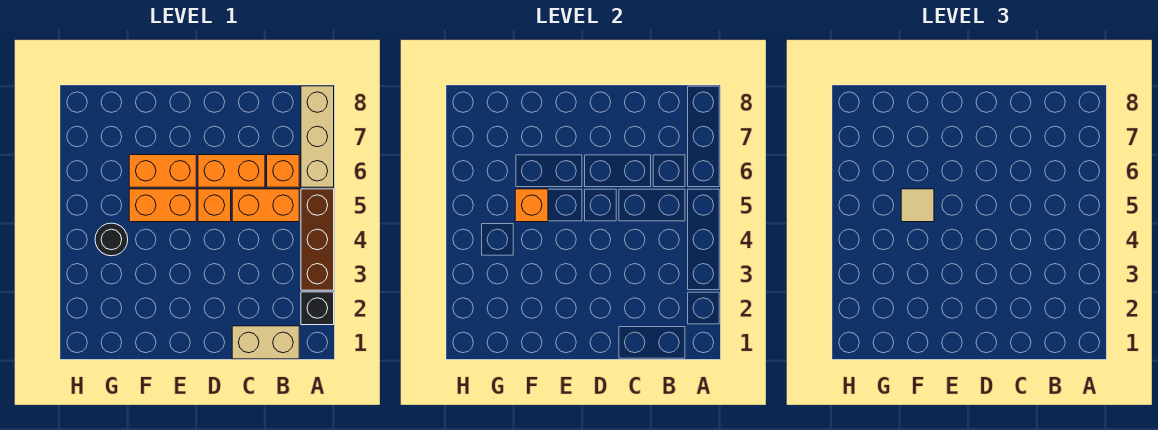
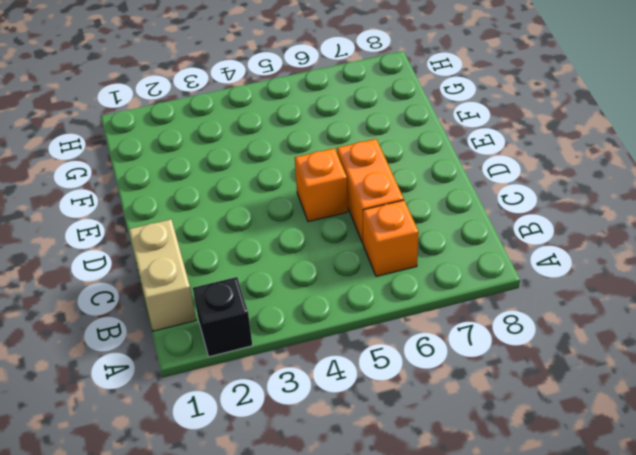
none -> brown 1x3 brick [301,189,334,290]
none -> tan 1x3 brick [301,86,334,187]
none -> orange 1x2 brick [232,189,299,222]

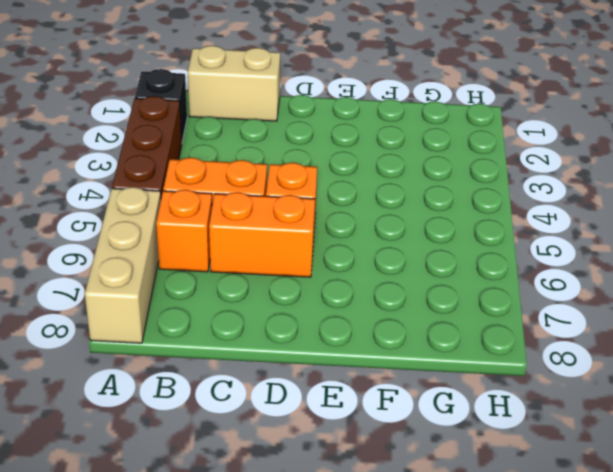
none -> orange 1x2 brick [129,189,196,222]
none -> orange 1x2 brick [129,155,196,187]
none -> black 1x1 round brick [95,223,128,256]

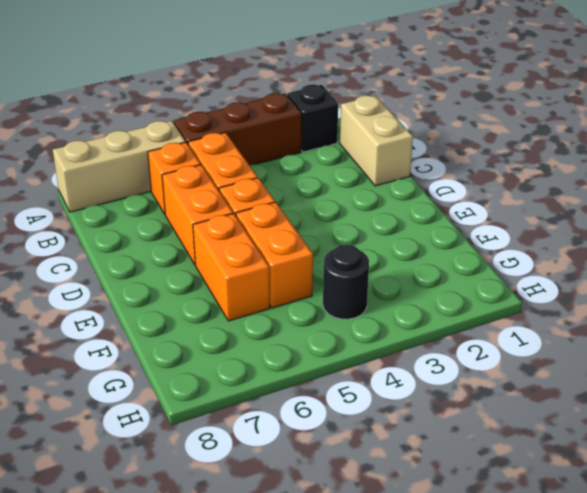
none -> orange 1x1 brick [515,189,548,222]
none -> tan 1x1 tile [901,189,934,222]

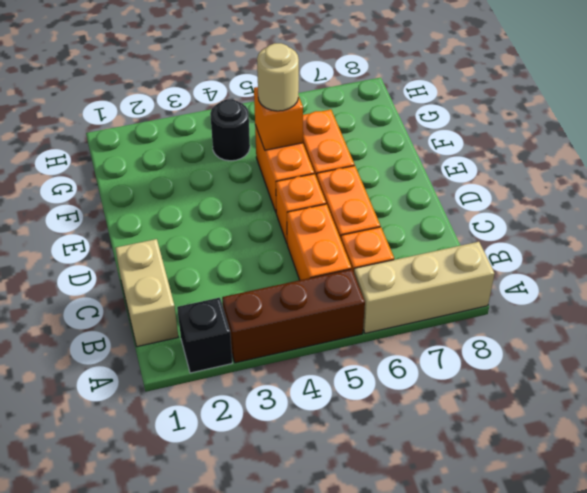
tan 1x1 round brick [257,43,299,111] -> tan 1x1 tile [901,189,934,222]

